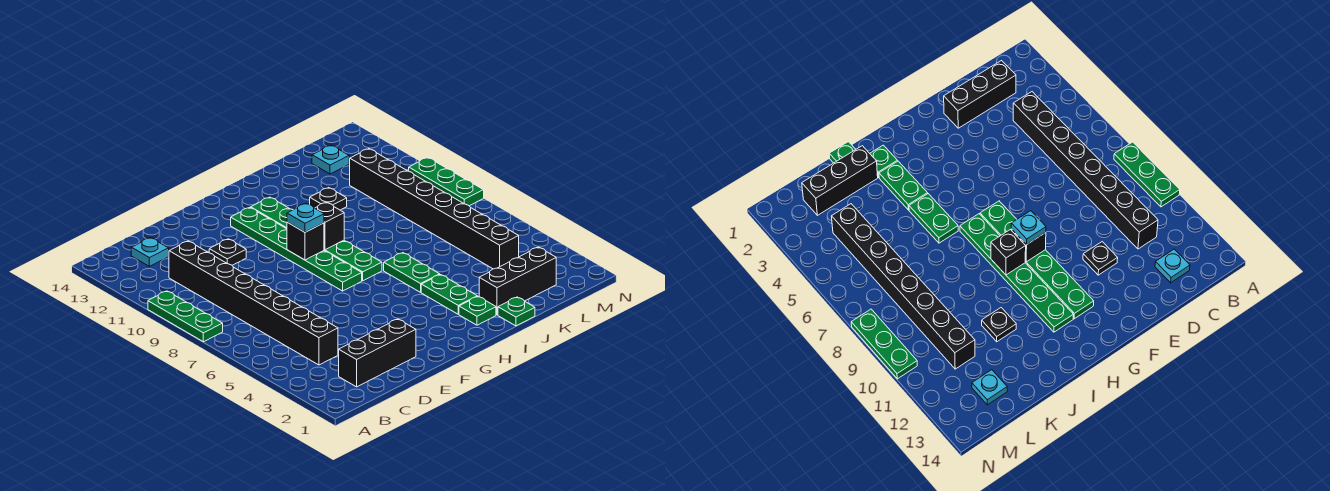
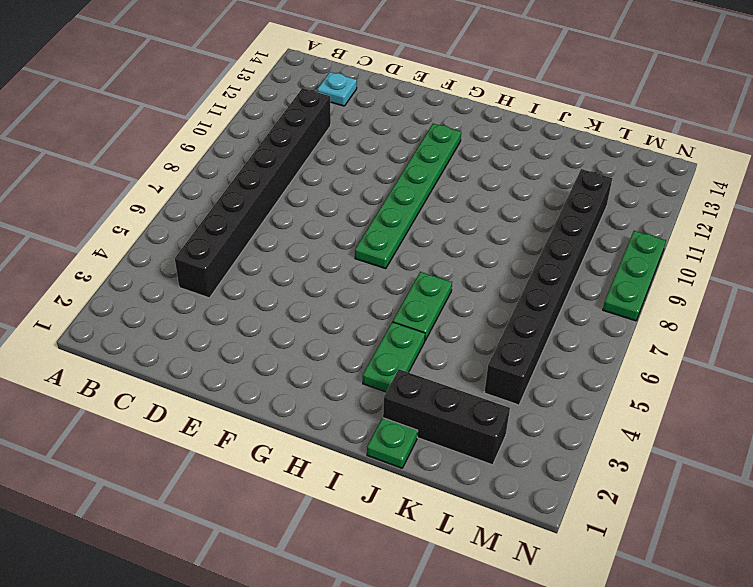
none -> green 1x3 plate [148,291,223,342]
none -> black 1x3 brick [339,319,416,387]
none -> black 1x1 plate [209,239,246,265]

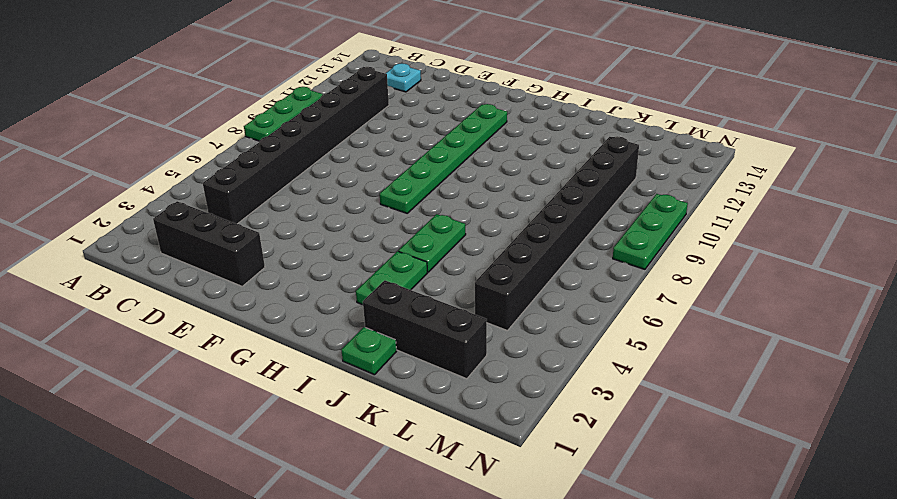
none -> black 1x1 plate [209,239,246,265]
none -> green 1x6 plate [251,197,382,281]
none -> green 1x1 plate [459,296,496,325]

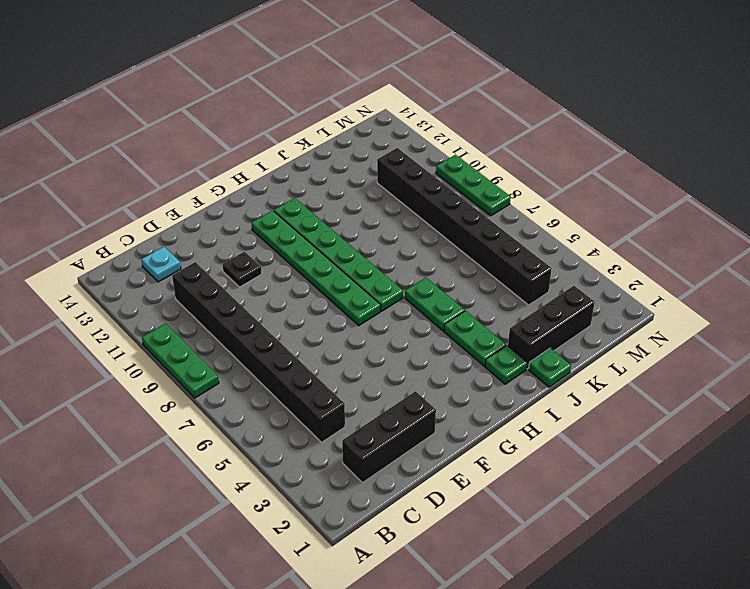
none -> black 1x1 plate [310,188,347,210]
none -> cyan 1x1 plate [312,145,349,174]
none -> black 1x1 brick [287,222,324,260]

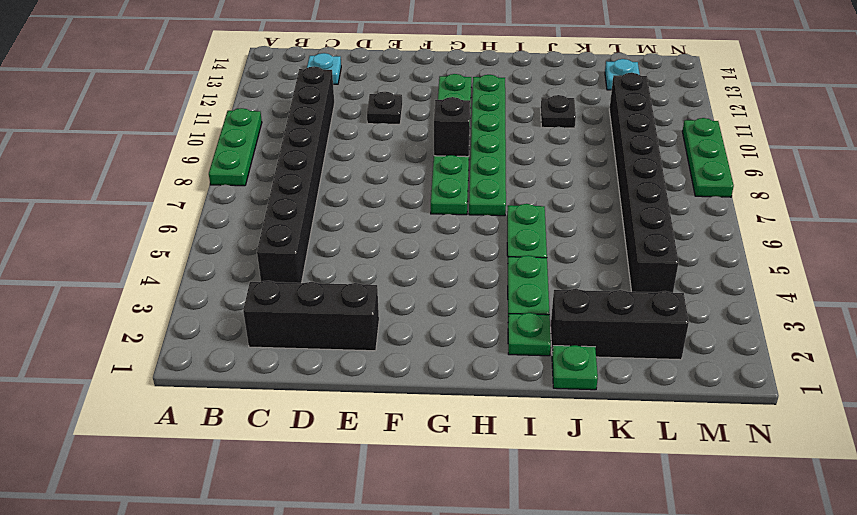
none -> black 1x1 brick [315,202,344,250]
none -> cyan 1x1 plate [287,203,324,232]

